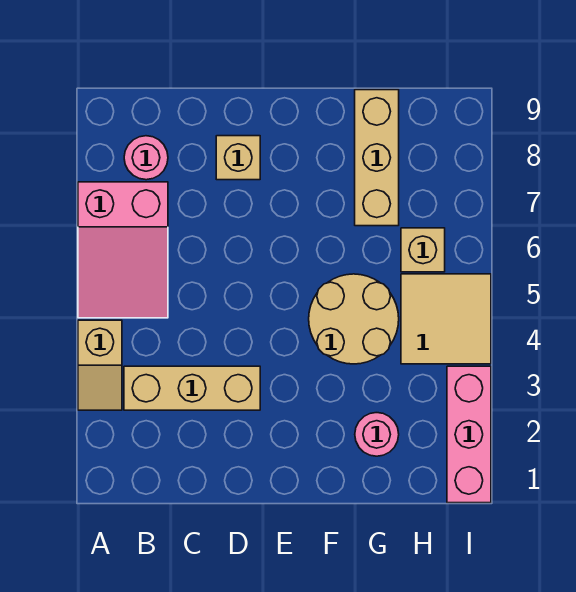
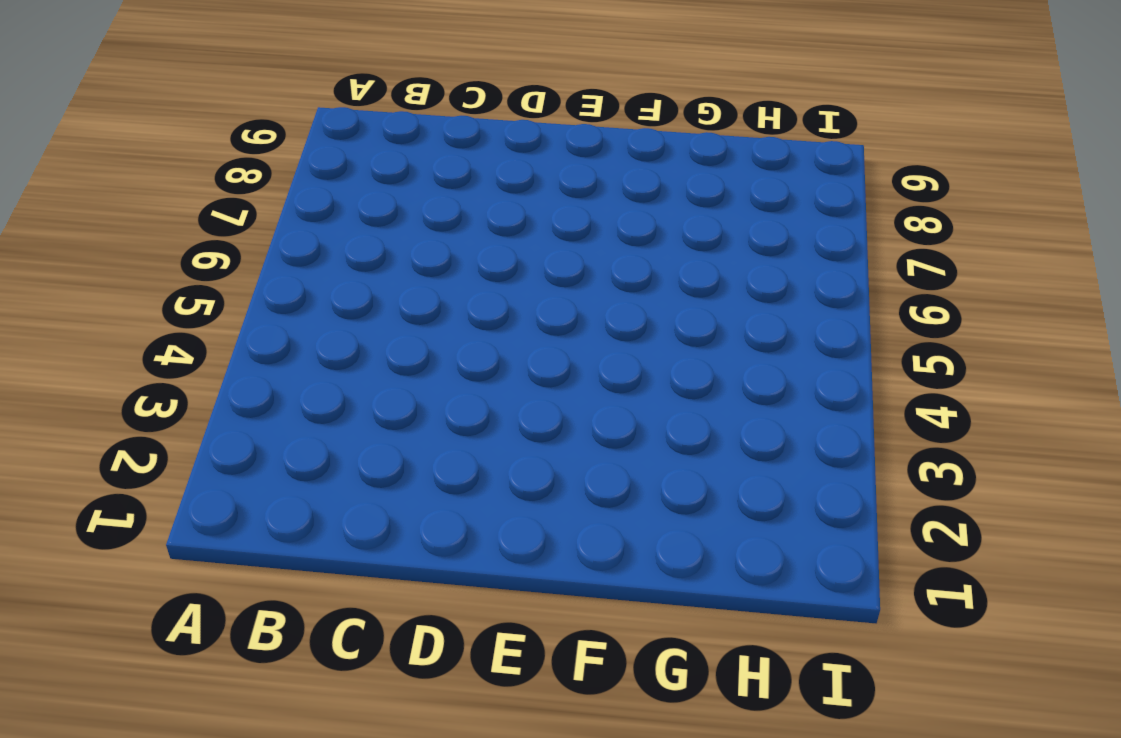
none -> tan 1x2 slope [78,320,122,410]
none -> pink 2x3 slope [78,182,168,318]

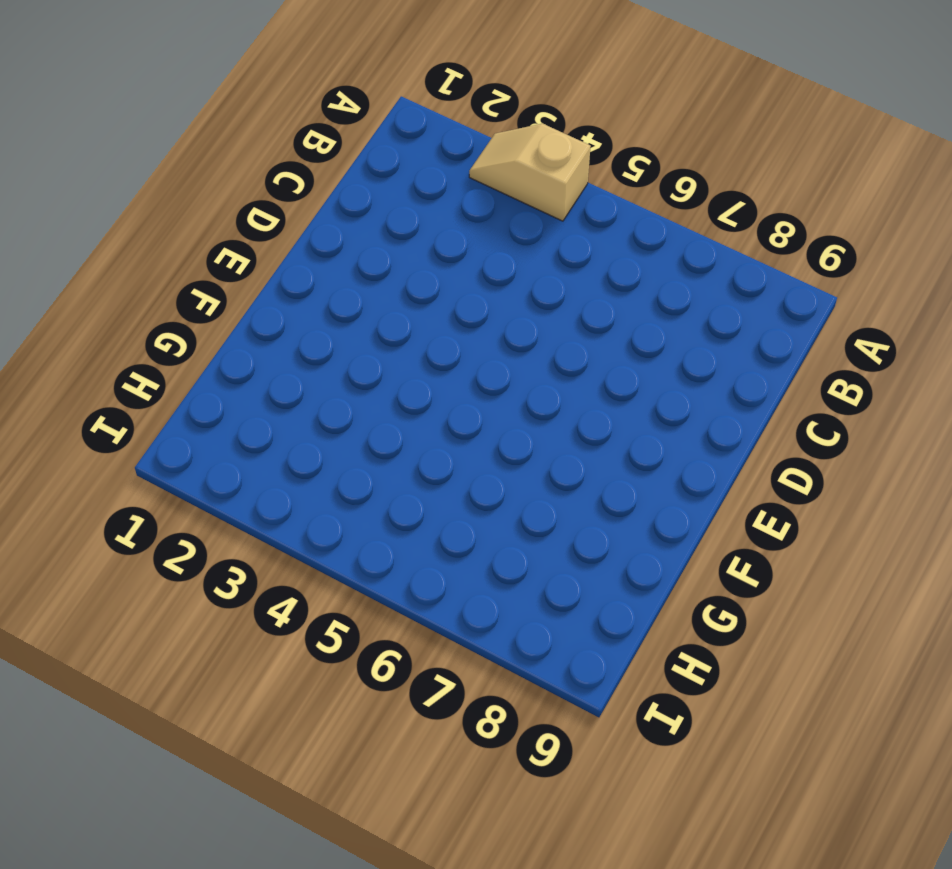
none -> pink 2x3 slope [78,182,168,318]
none -> tan 1x3 brick [124,366,260,410]

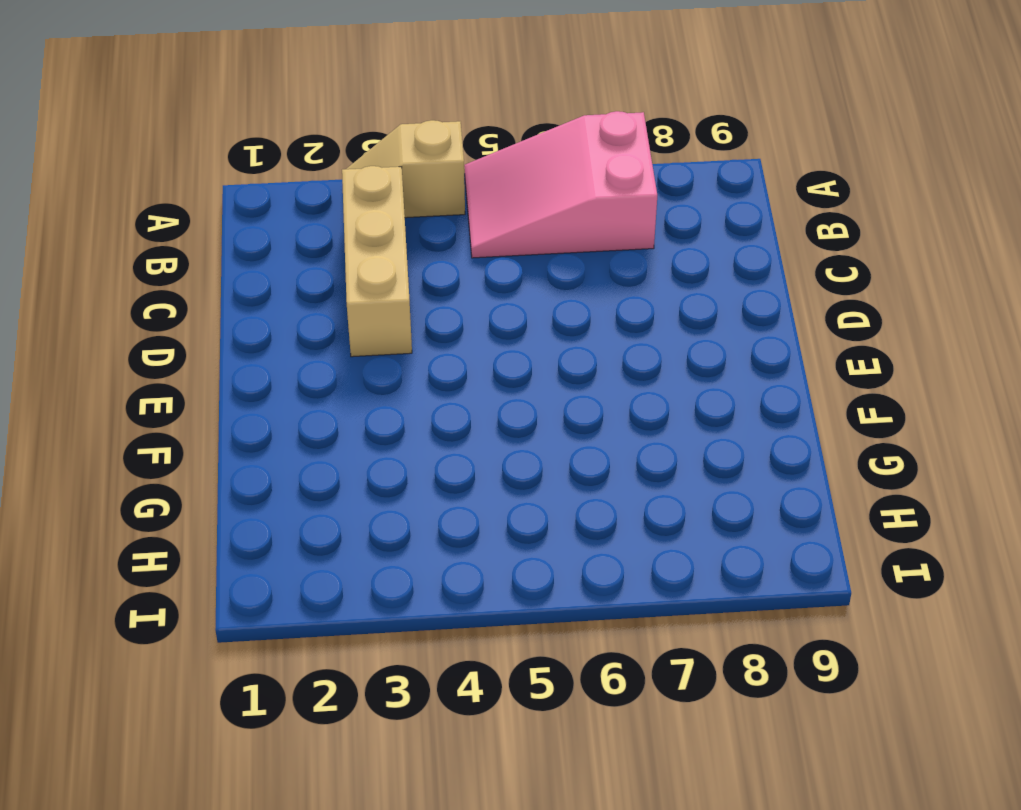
none -> pink 1x1 round brick [124,136,168,180]
none -> tan 1x1 brick [216,136,260,180]

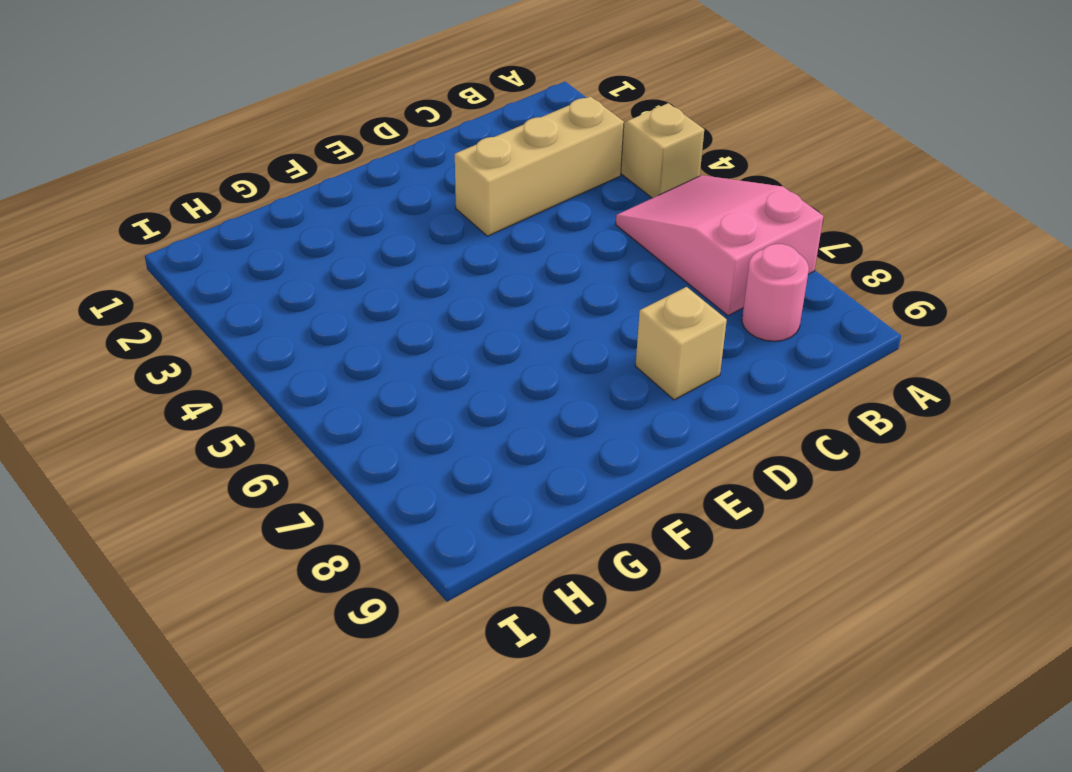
none -> tan 2x2 round brick [309,274,399,364]
none -> pink 1x1 round brick [355,413,399,456]

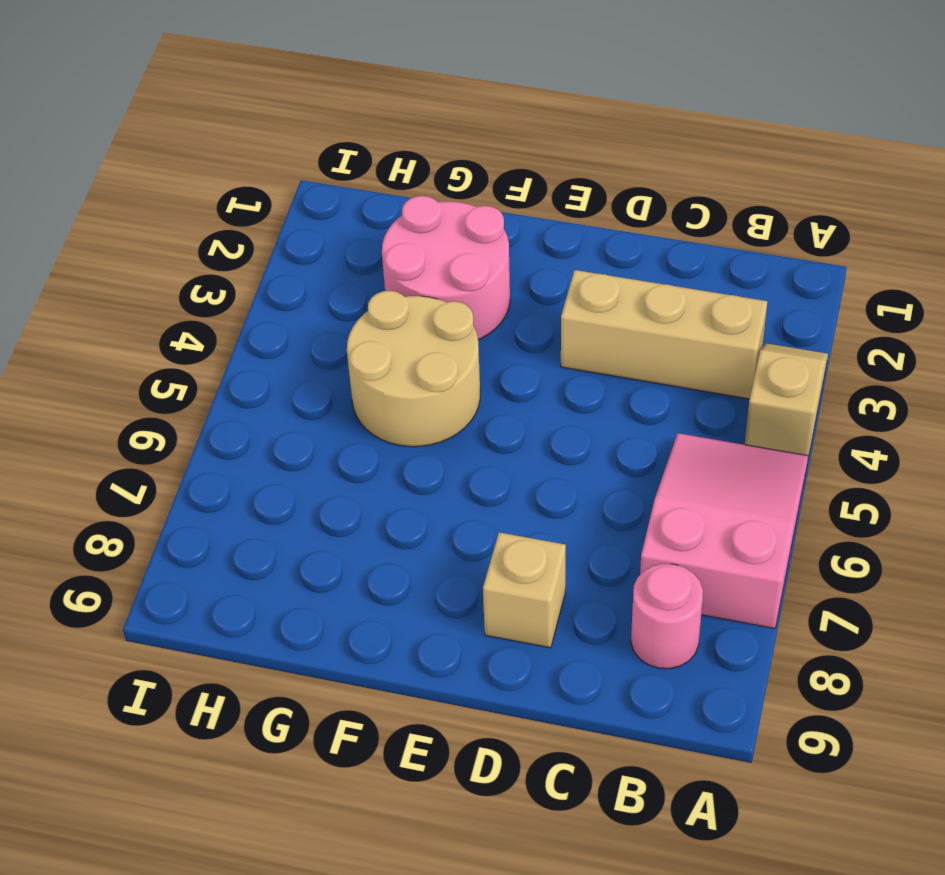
pink 2x2 round brick [382,196,510,340] -> pink 1x1 round brick [355,413,399,456]
none -> tan 1x3 brick [355,90,399,226]
none -> tan 2x2 tile [401,274,491,364]

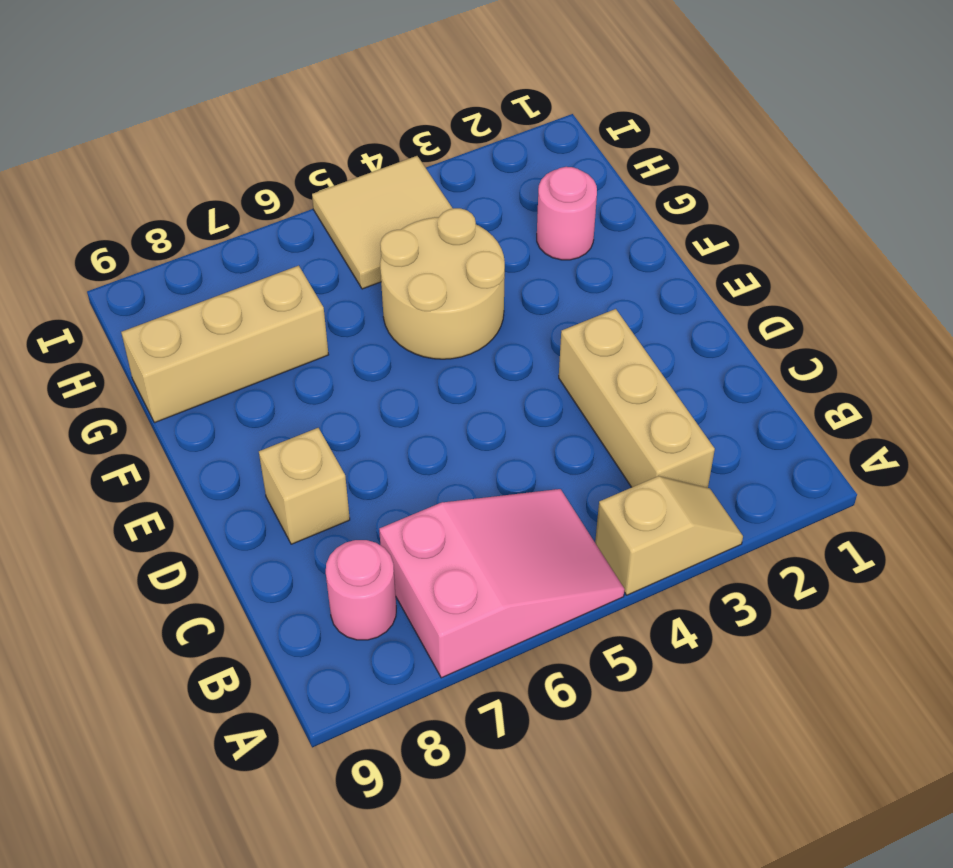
none -> tan 1x1 brick [401,228,445,272]
none -> pink 1x3 brick [447,366,491,503]

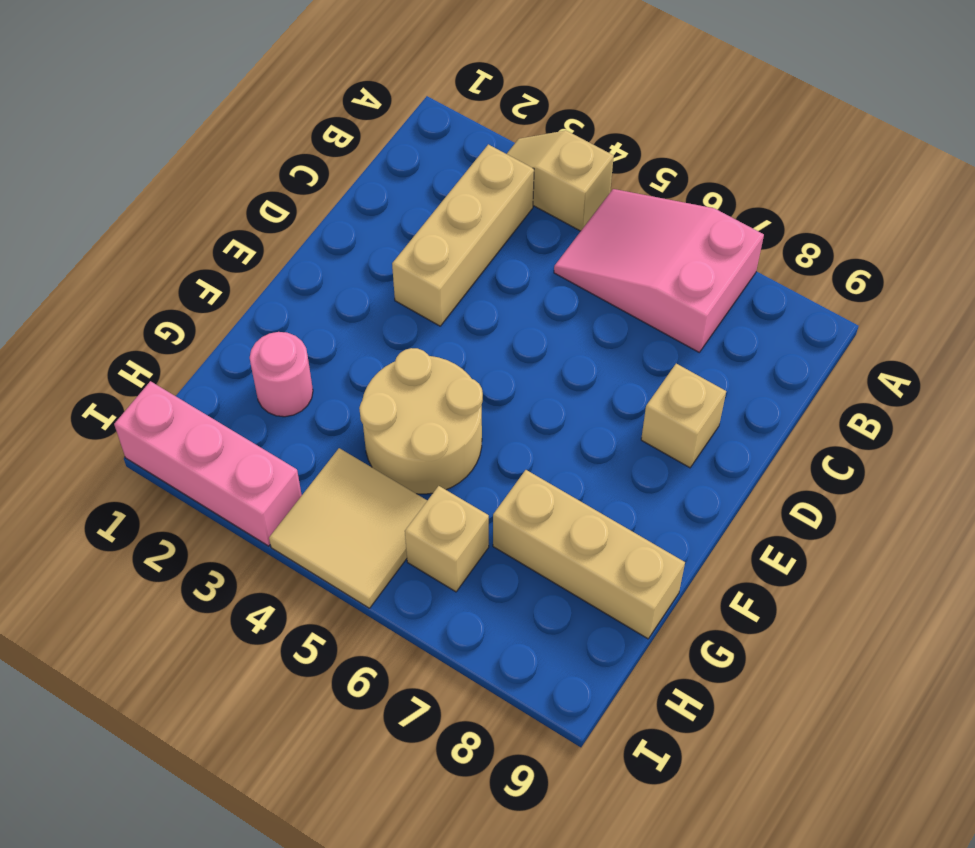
none -> pink 1x1 round brick [124,136,168,180]

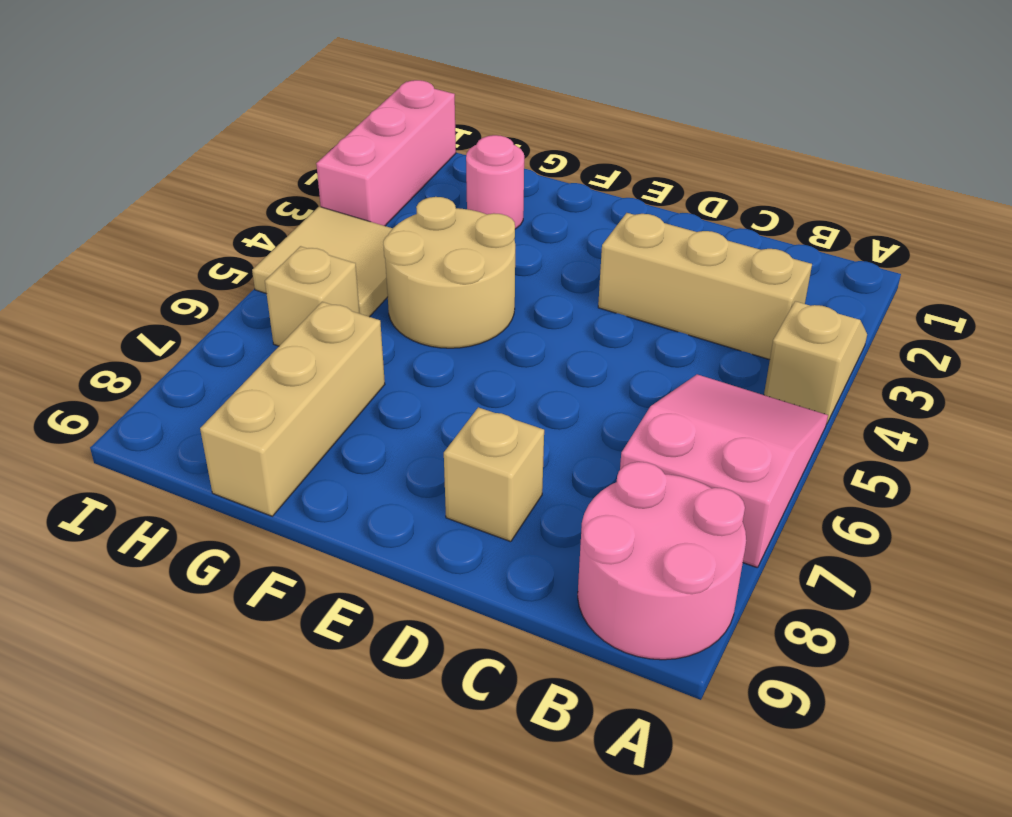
pink 2x2 round brick [578,462,746,660] -> pink 1x1 round brick [124,136,168,180]

